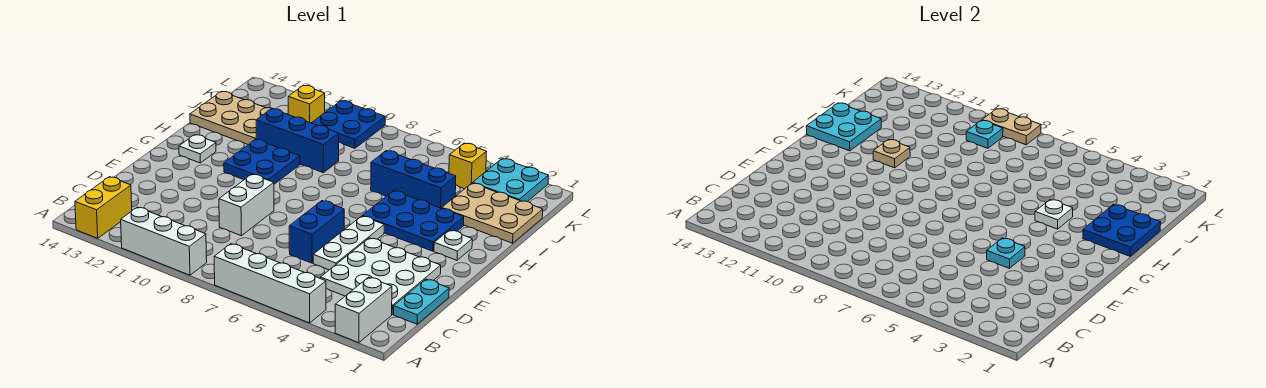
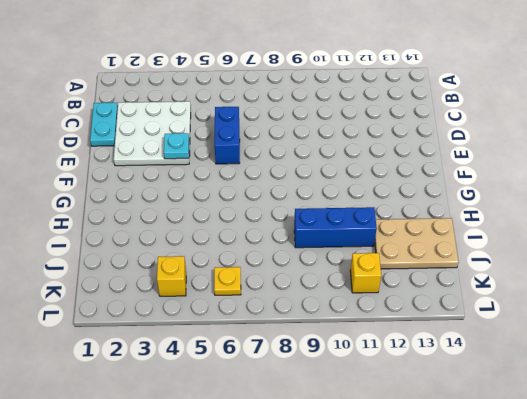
yellow 1x1 plate [214,267,241,295] -> none
none -> white 1x2 brick [335,277,392,343]
none -> white 1x4 brick [214,244,326,323]
none -> white 1x3 brick [121,207,207,275]

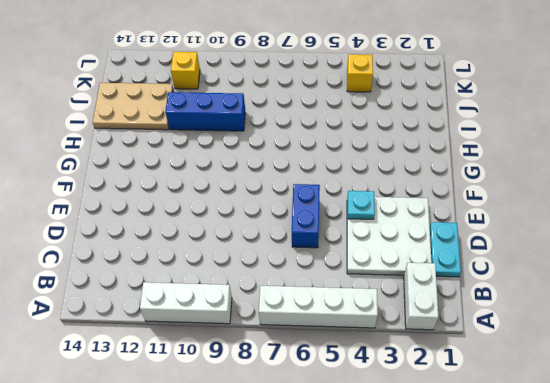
none -> yellow 1x2 brick [75,177,132,238]
none -> white 1x3 plate [313,216,384,270]
none -> white 1x2 brick [219,174,274,236]

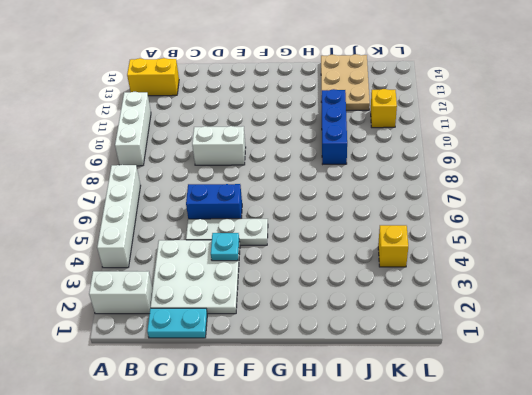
none -> white 1x1 plate [434,230,472,260]
none -> blue 2x3 plate [362,191,464,251]
none -> blue 2x2 plate [224,139,300,184]

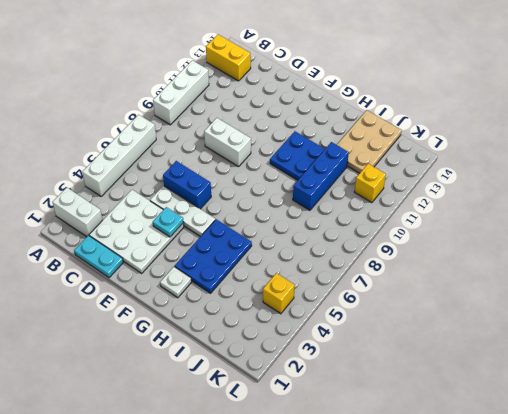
none -> white 1x1 plate [179,135,216,163]
none -> tan 2x3 plate [442,183,543,243]
none -> blue 1x3 brick [371,151,456,208]

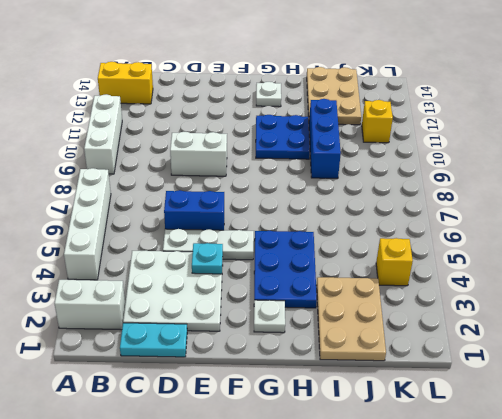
none -> blue 1x3 brick [371,151,456,208]
none -> cyan 2x2 plate [473,159,548,202]
none -> blue 2x2 plate [312,101,385,148]

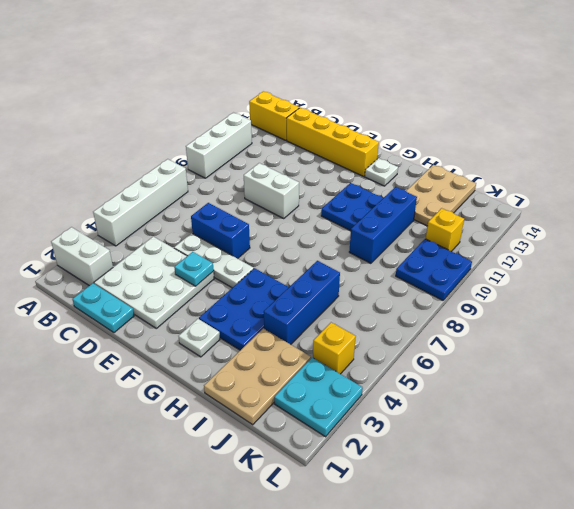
yellow 1x4 brick [287,108,379,176] -> none
none -> blue 2x2 plate [1083,205,1161,256]
none -> white 1x1 plate [1035,199,1073,229]
none -> tan 1x1 plate [873,139,910,168]

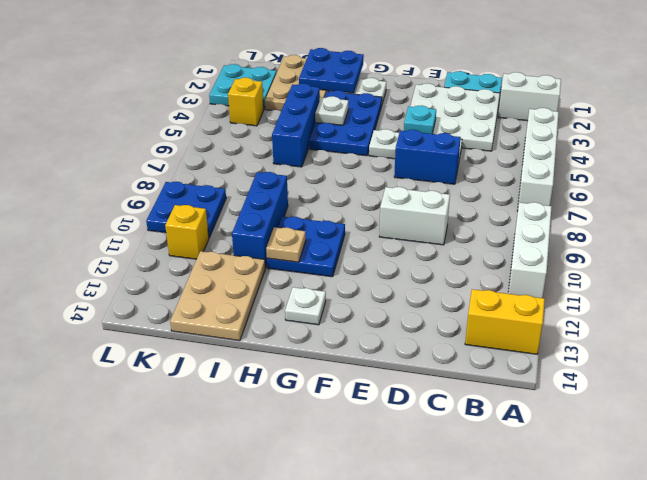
none -> cyan 2x2 plate [806,103,881,151]
none -> cyan 1x1 plate [966,120,1003,148]
none -> tan 1x2 plate [982,109,1041,145]

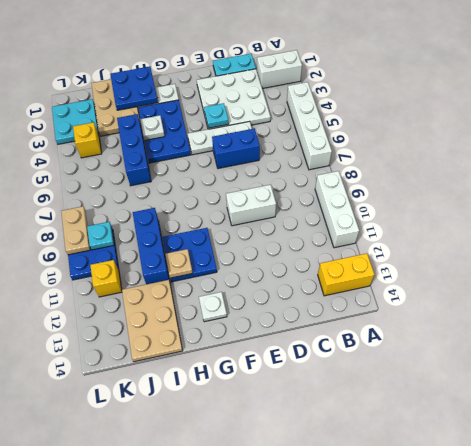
none -> cyan 2x2 plate [806,103,881,151]

